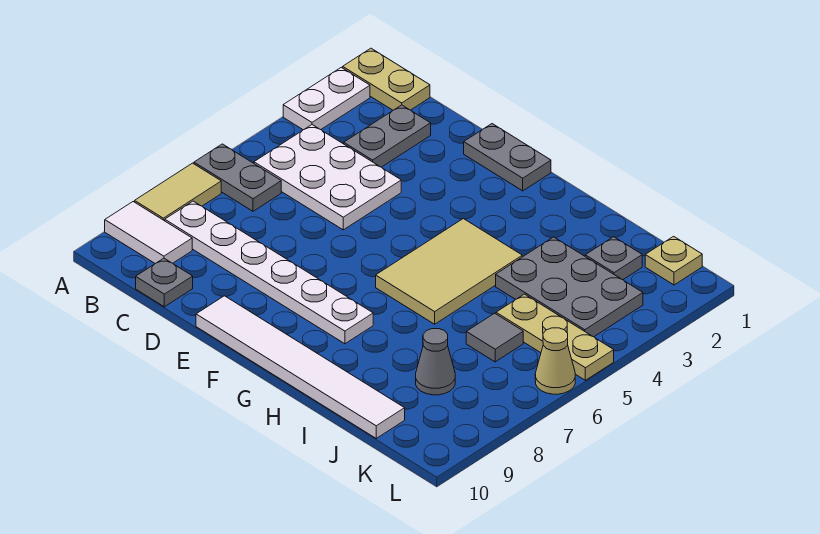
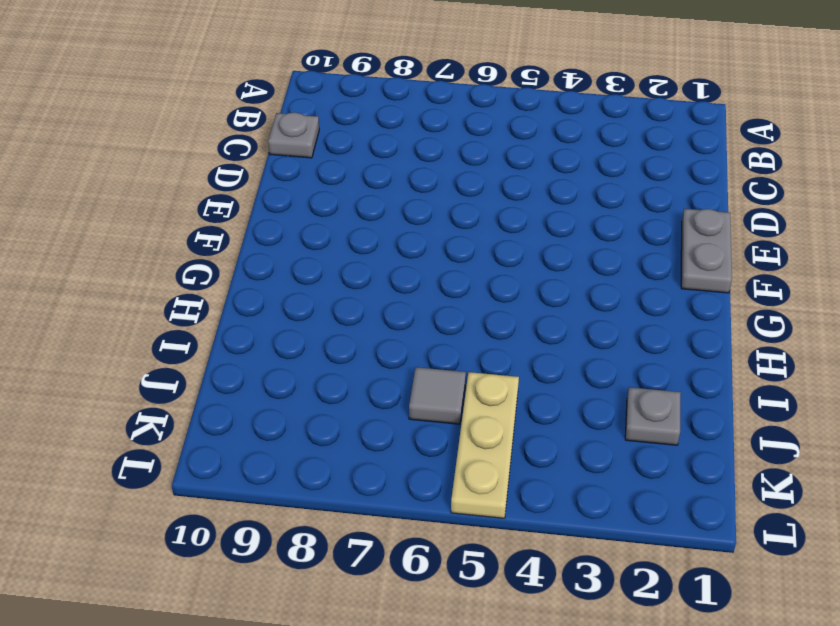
none -> tan 1x2 plate [343,48,430,110]
none -> white 1x2 plate [283,67,370,130]
none -> grey 1x2 plate [194,144,281,211]

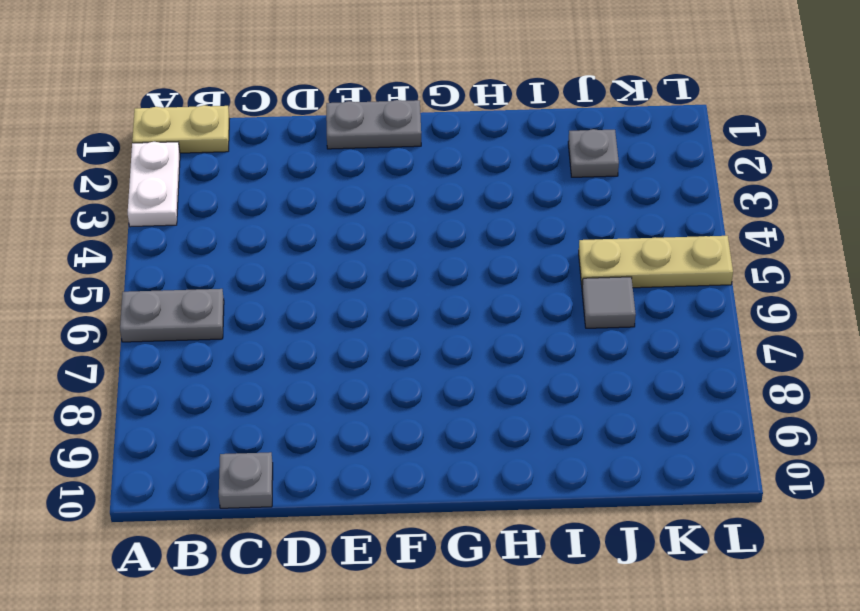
none -> tan 1x2 tile [135,163,221,221]
none -> white 1x2 tile [105,202,192,263]
none -> white 2x3 plate [254,125,401,230]

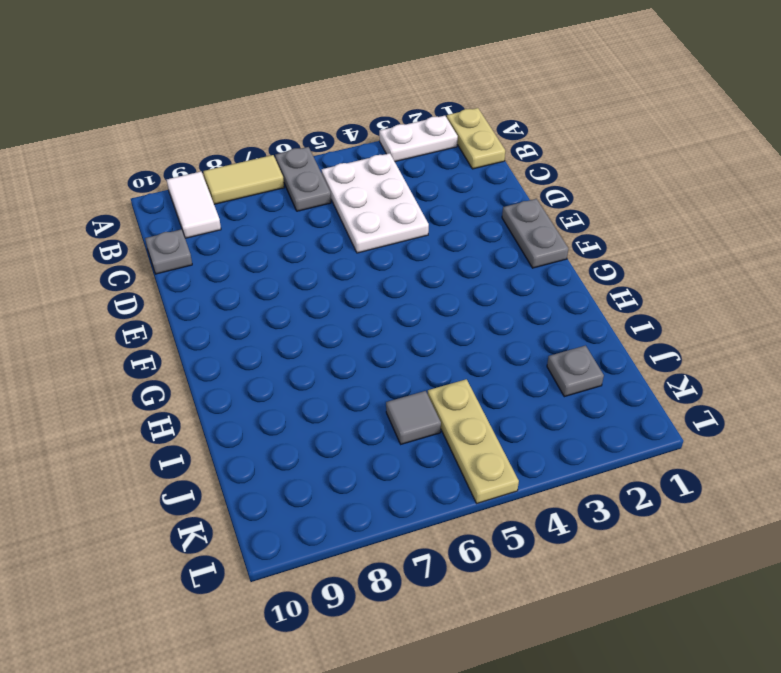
none -> white 1x6 plate [165,201,373,344]
none -> grey 1x2 plate [344,105,431,167]
none -> white 1x6 tile [196,296,405,438]

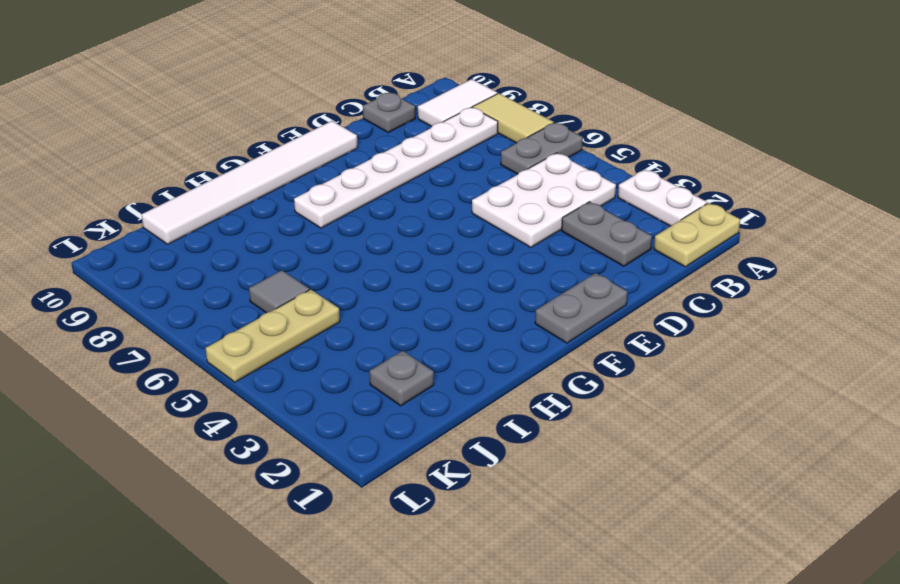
none -> tan 2x3 tile [376,219,522,324]
none -> grey 2x3 plate [496,237,643,337]
none -> grey 1x1 cone [416,329,455,395]

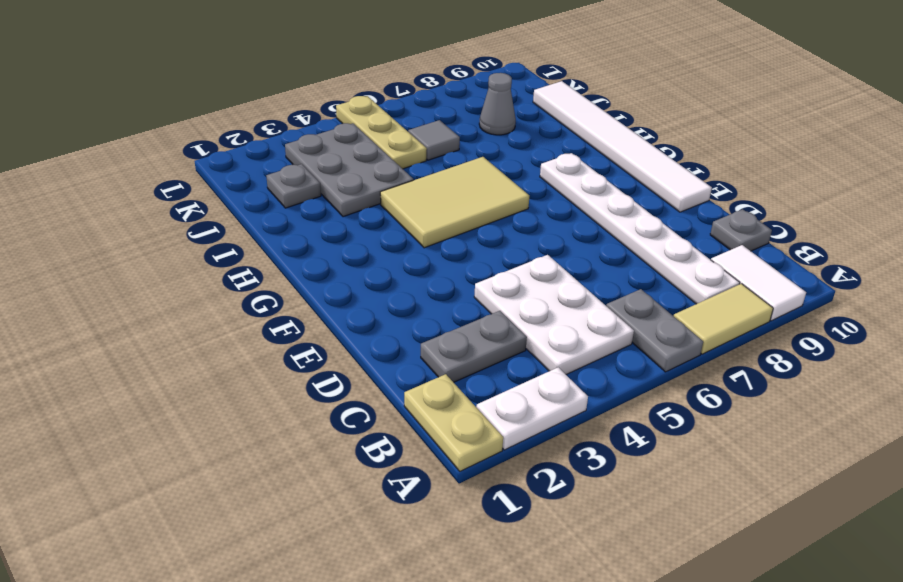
none -> grey 1x2 plate [464,124,551,191]
none -> tan 1x1 plate [645,236,702,285]
none -> tan 1x1 cone [535,328,575,394]

